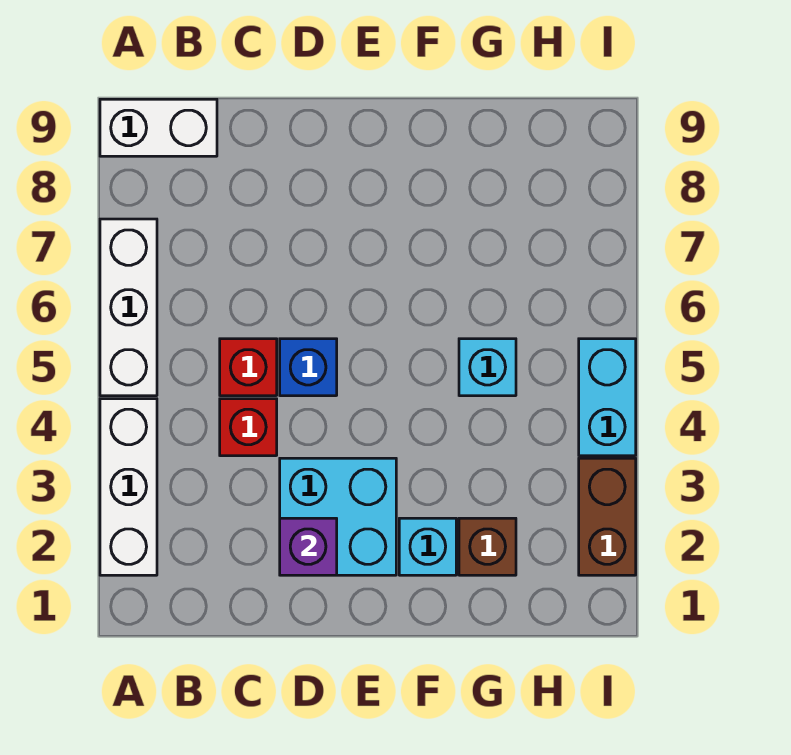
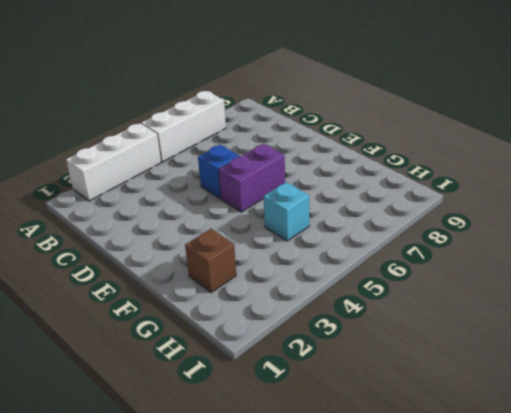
purple 1x2 brick [219,144,285,212] -> none
none -> white 1x2 brick [100,99,217,156]
none -> red 1x1 brick [220,399,277,456]
none -> red 1x1 brick [220,339,277,396]

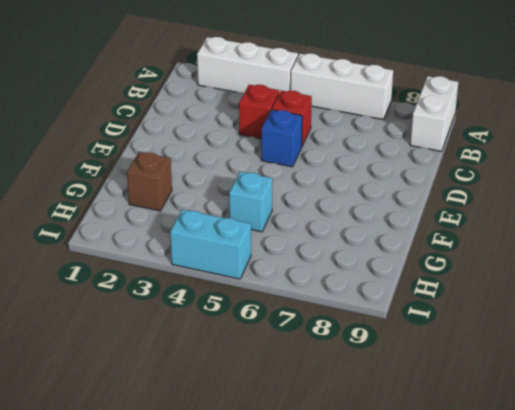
none -> cyan 2x2 brick [280,458,396,575]
none -> cyan 1x1 brick [399,518,456,575]
none -> brown 1x2 brick [579,458,636,575]

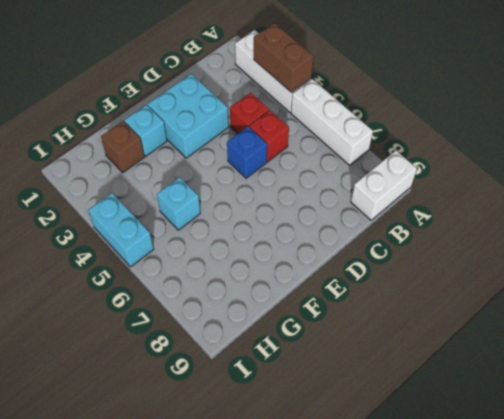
brown 1x2 brick [254,23,313,92] -> brown 1x2 brick moved to [579,458,636,575]
none -> purple 1x1 brick [280,518,337,575]

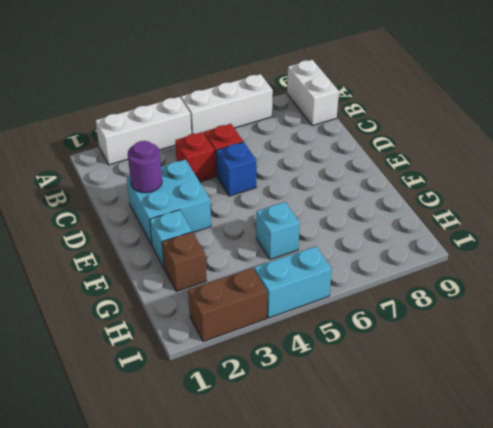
purple 1x1 round brick [128,141,162,193] -> purple 1x1 brick [280,518,337,575]

